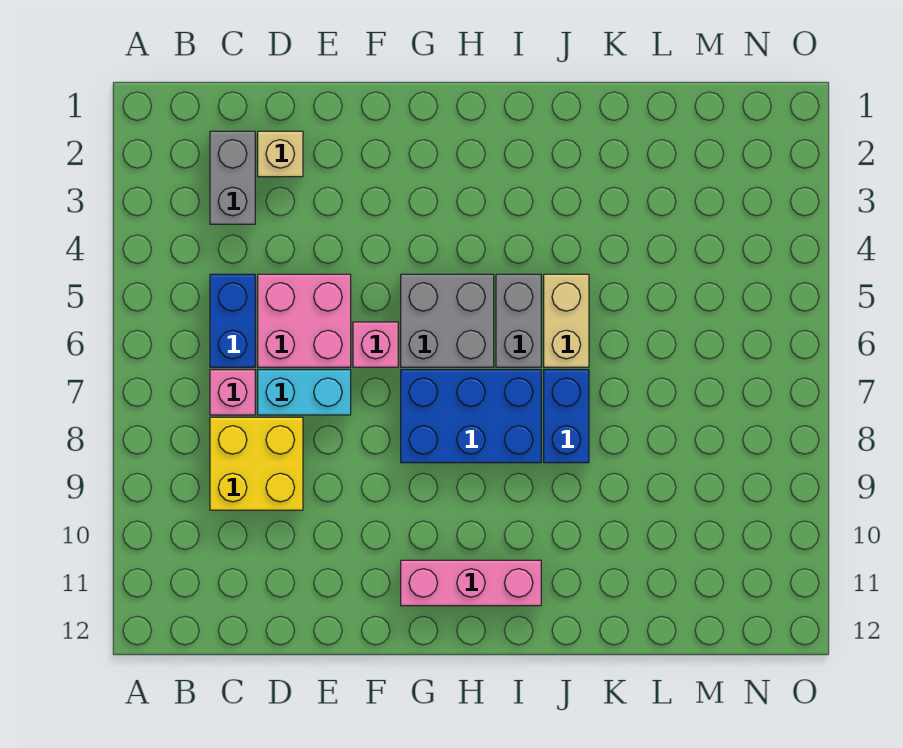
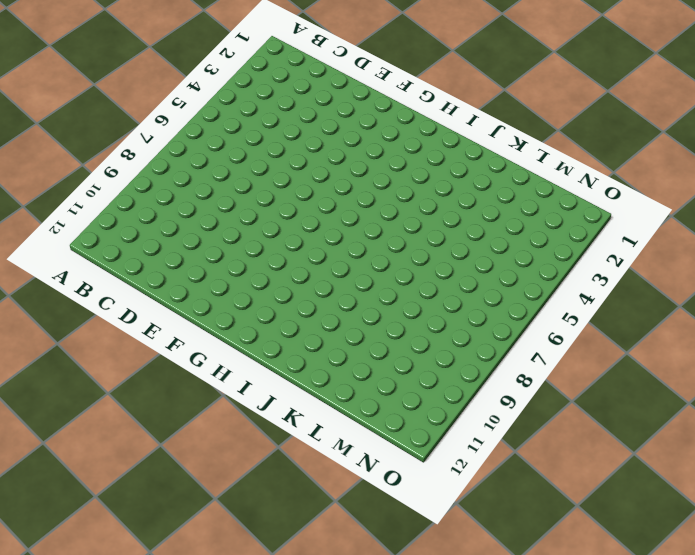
none -> grey 1x2 brick [210,131,255,224]
none -> blue 1x2 brick [210,274,255,367]
none -> pink 1x1 brick [210,370,255,415]

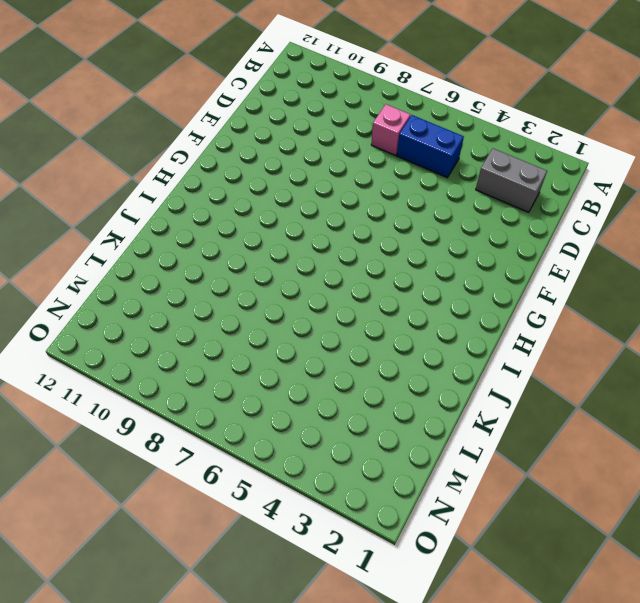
none -> yellow 2x2 brick [210,417,303,510]
none -> tan 1x1 brick [258,131,303,177]
none -> pink 2x2 brick [258,274,351,367]

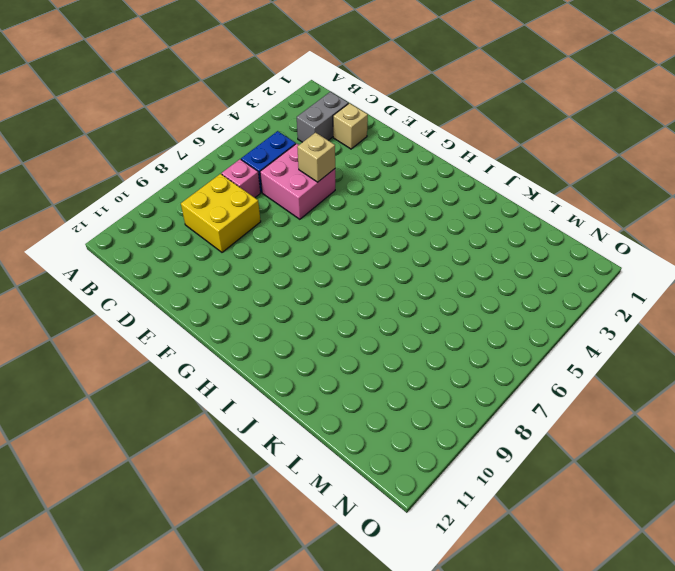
tan 1x1 brick [297,133,335,182] -> none
none -> cyan 1x2 brick [258,370,351,415]
none -> pink 1x1 brick [353,322,398,367]
none -> grey 2x2 brick [401,274,494,367]

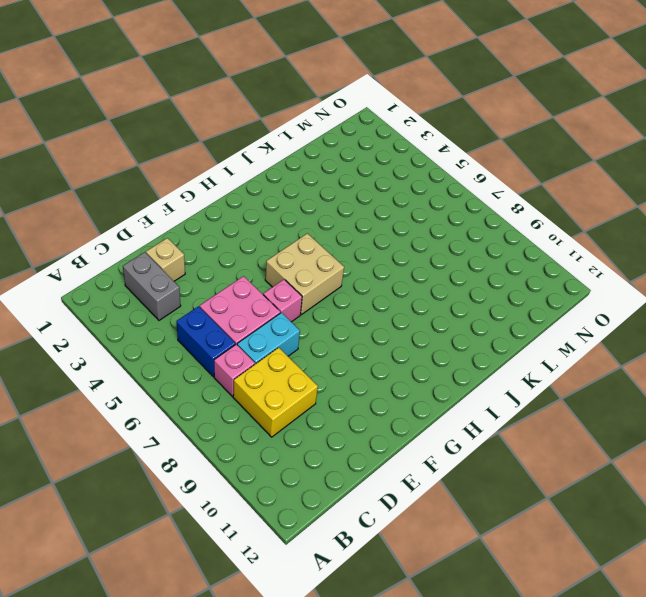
tan 2x2 brick [265,233,344,315] -> grey 2x2 brick [401,274,494,367]
none -> blue 2x3 brick [401,370,541,463]
none -> pink 1x3 brick [401,560,541,606]
none -> grey 1x2 brick [496,274,541,367]

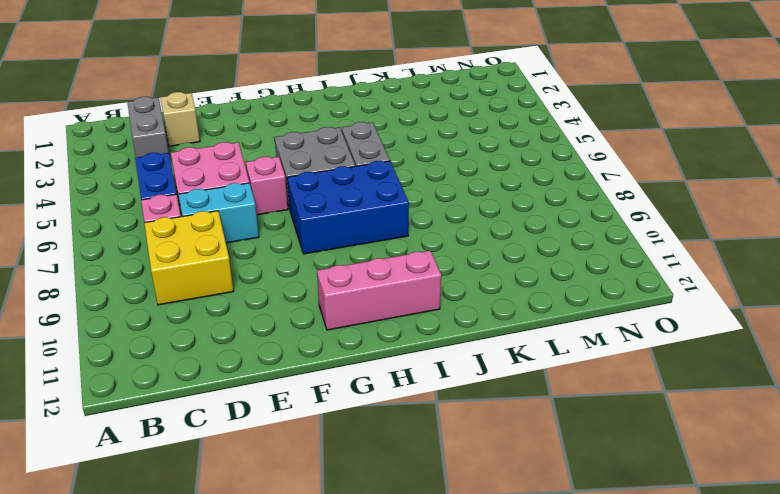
none -> tan 1x2 brick [544,274,589,367]
none -> blue 1x2 brick [544,370,589,463]

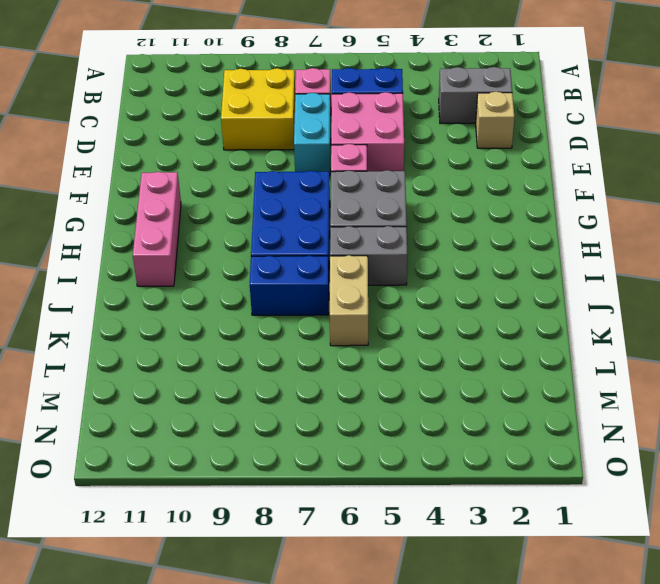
tan 1x2 brick [330,255,368,346] -> tan 1x2 brick turned to [544,274,589,367]

